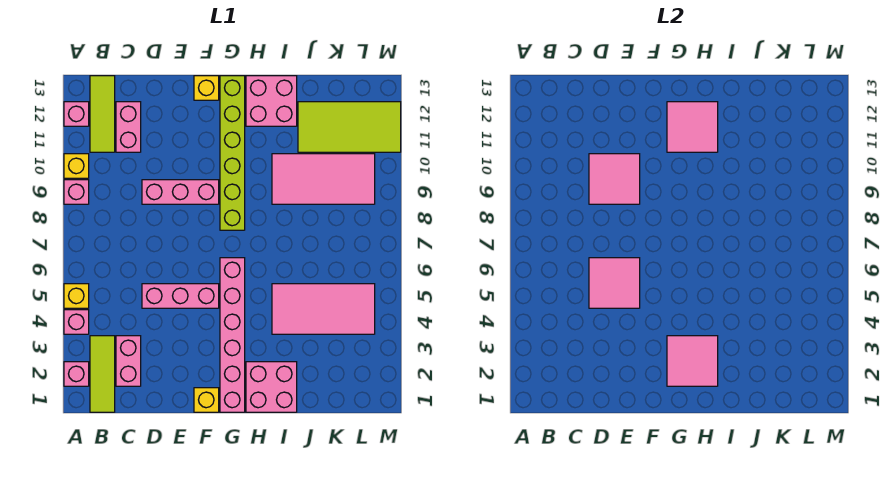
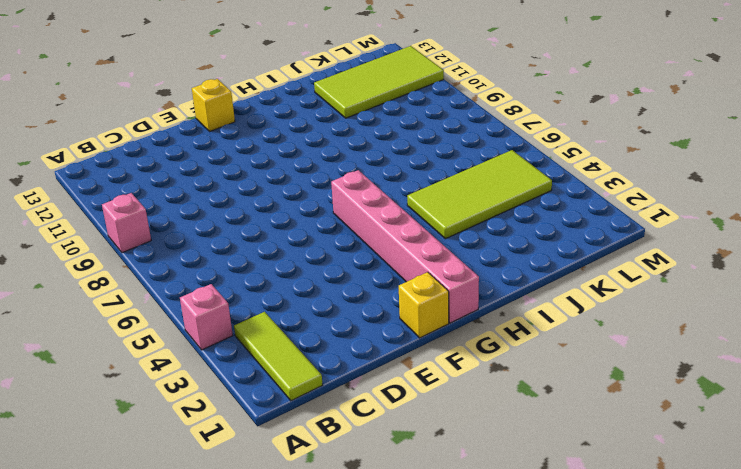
lime 2x4 tile [407,150,552,239] -> pink 2x4 tile [272,284,375,334]
none -> pink 1x1 brick [64,362,89,386]
none -> yellow 1x1 brick [64,284,89,308]
none -> yellow 1x1 brick [64,154,89,178]

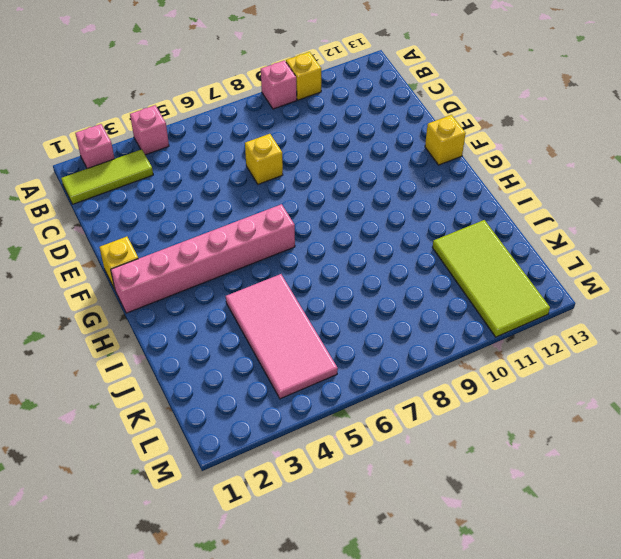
yellow 1x1 brick [245,134,283,184] -> yellow 1x1 brick moved to [64,284,89,308]
none -> pink 1x1 brick [64,102,89,126]
none -> lime 1x3 tile [90,76,115,152]
none -> pink 1x2 brick [116,336,141,386]

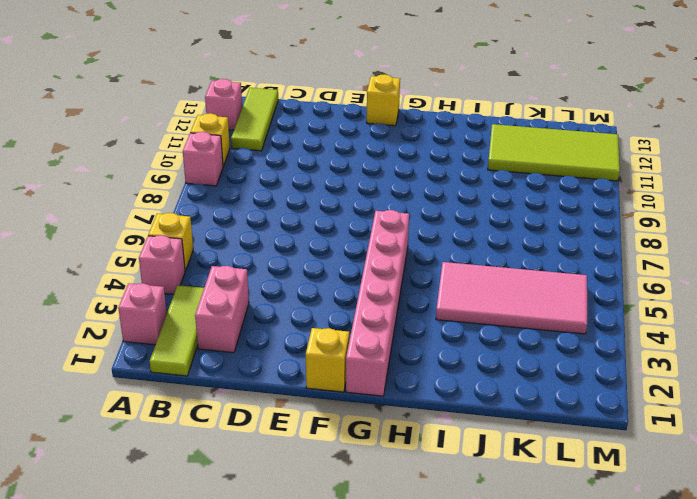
none -> pink 1x2 brick [116,102,141,152]
none -> pink 1x3 brick [142,284,219,308]
none -> pink 1x3 brick [142,180,219,204]

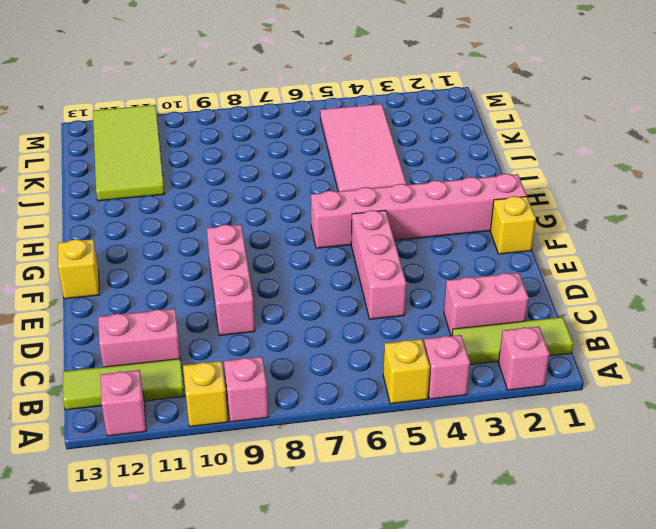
none -> lime 1x6 brick [220,76,245,230]
none -> pink 2x2 brick [246,362,297,412]
none -> pink 2x2 brick [246,76,297,126]

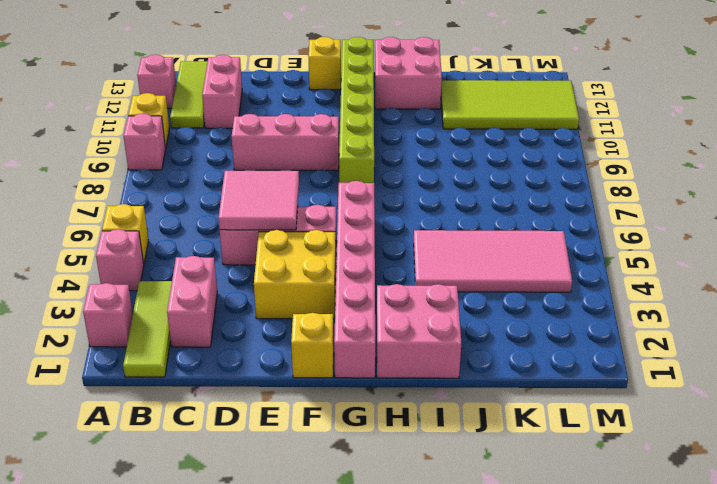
yellow 2x2 brick [254,230,336,319] -> none
none -> pink 2x4 tile [272,154,375,204]
none -> pink 2x2 tile [589,154,640,204]
none -> pink 2x2 tile [667,336,718,386]

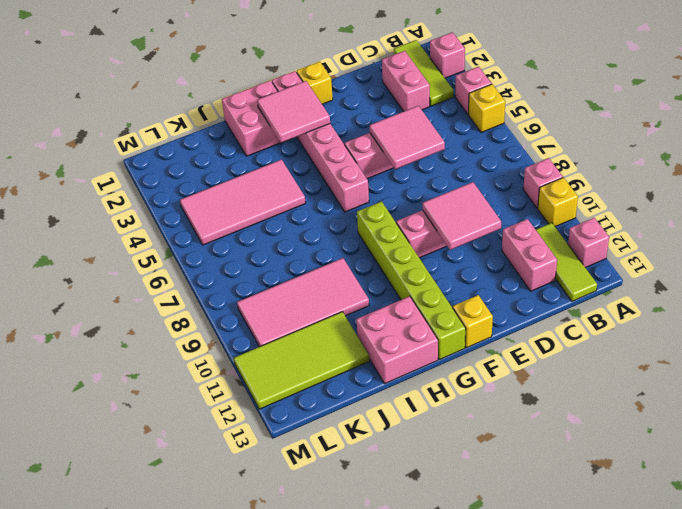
none -> pink 2x2 tile [667,102,718,152]

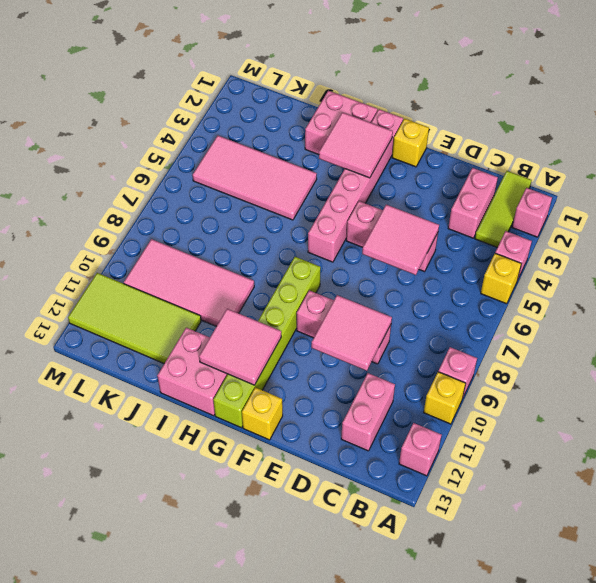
none -> lime 1x3 tile [90,76,115,152]

